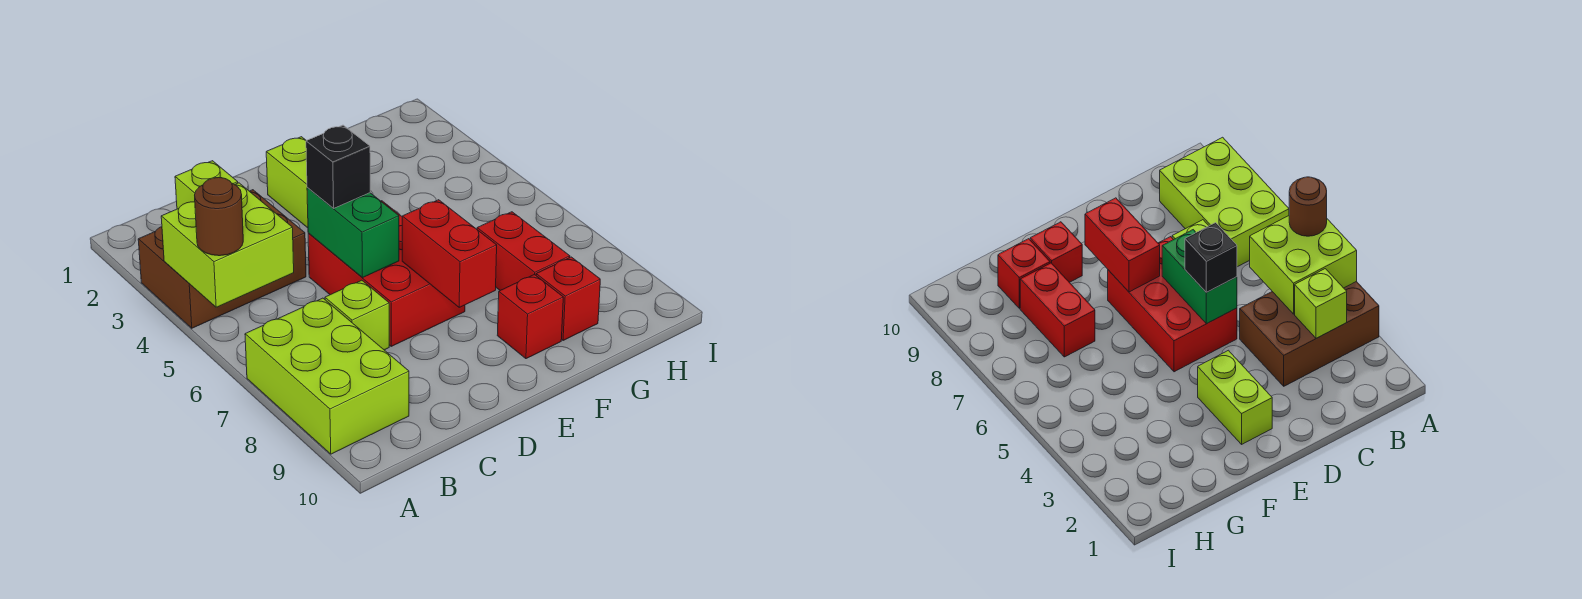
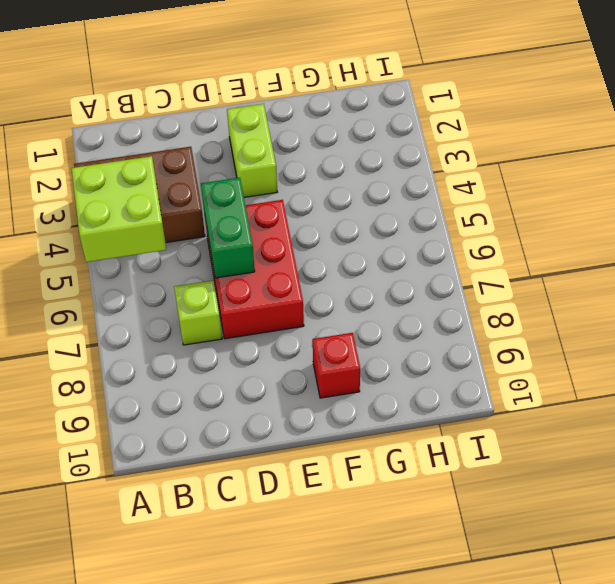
none -> lime 2x3 brick [245,298,409,454]
none -> red 1x2 brick [477,212,570,290]
none -> red 1x1 brick [536,257,600,341]

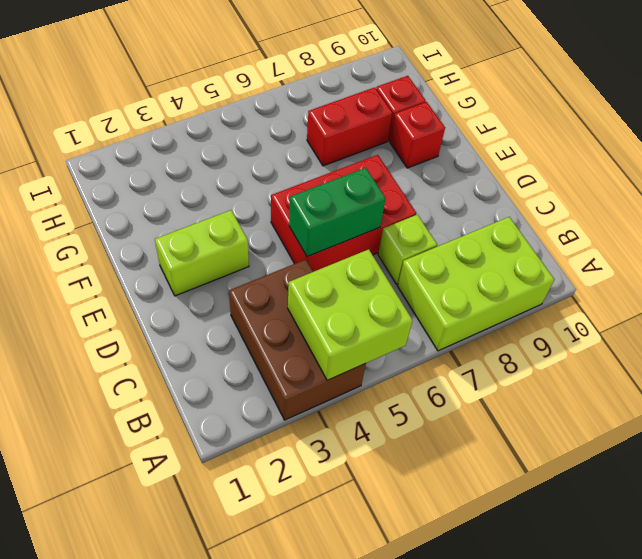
none -> lime 1x1 brick [175,161,238,209]
none -> red 1x2 brick [402,200,497,307]
none -> brown 1x1 round brick [195,178,243,256]

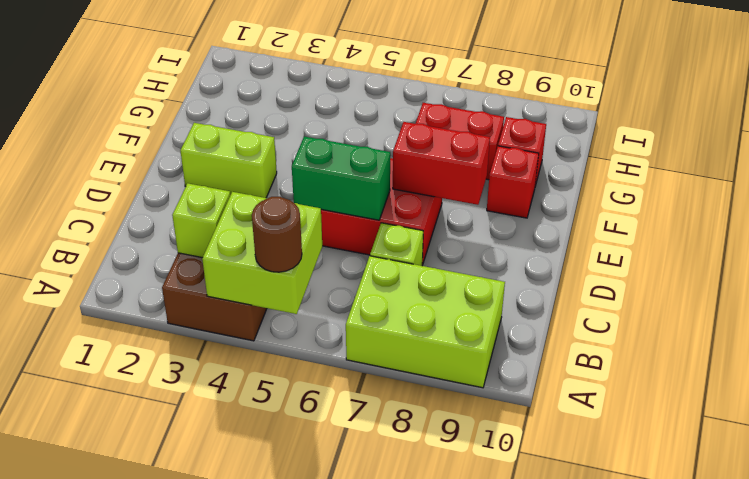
none -> black 1x1 brick [306,125,370,209]

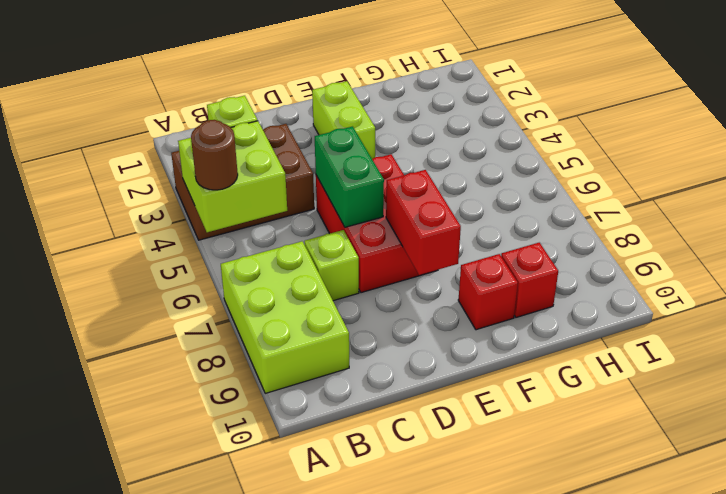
none -> red 1x2 brick [477,212,570,290]
none -> black 1x1 brick [306,125,370,209]

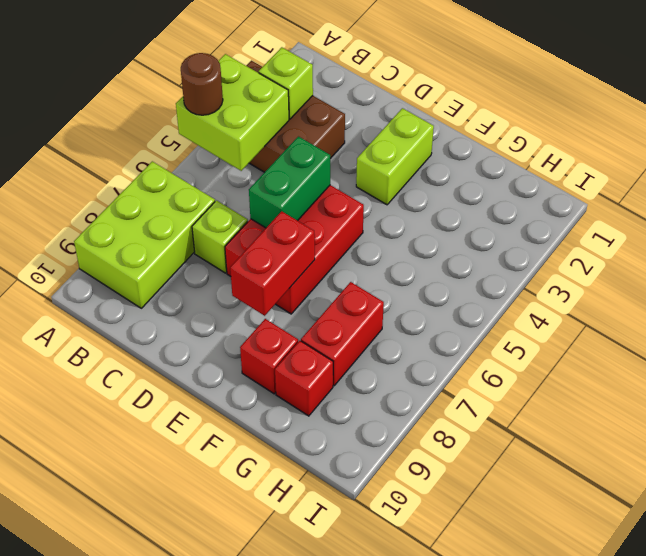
none -> black 1x1 brick [306,125,370,209]

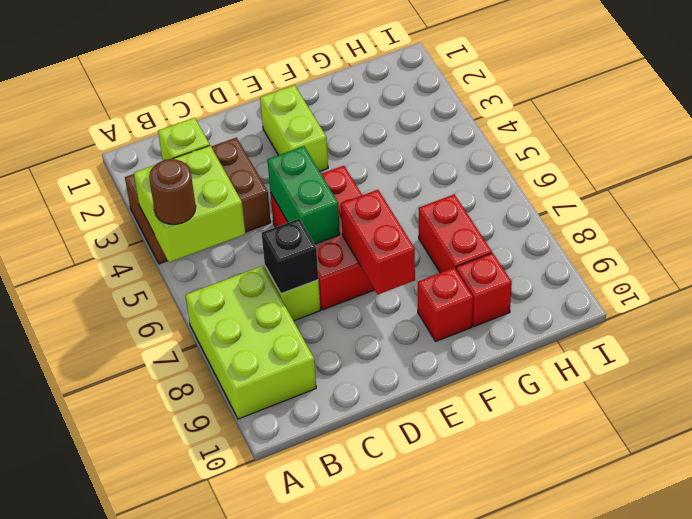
black 1x1 brick [262,219,318,294] -> black 1x1 brick moved to [306,125,370,209]

